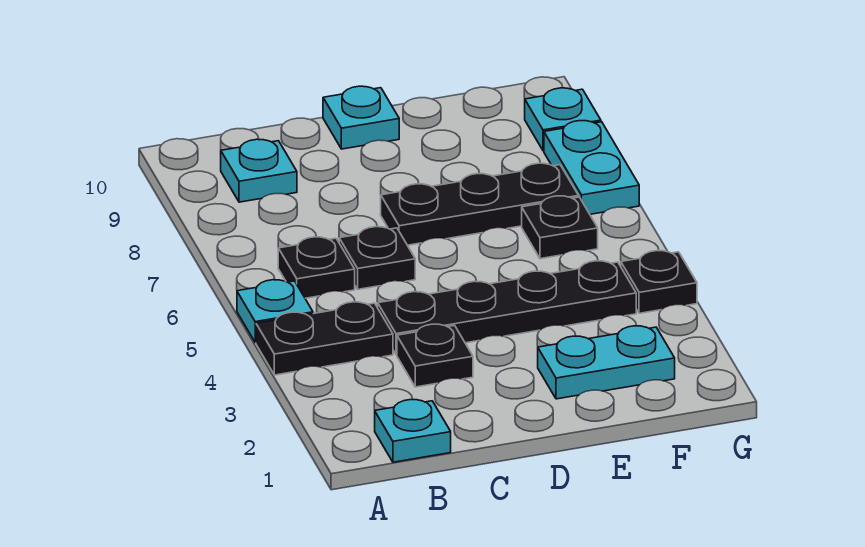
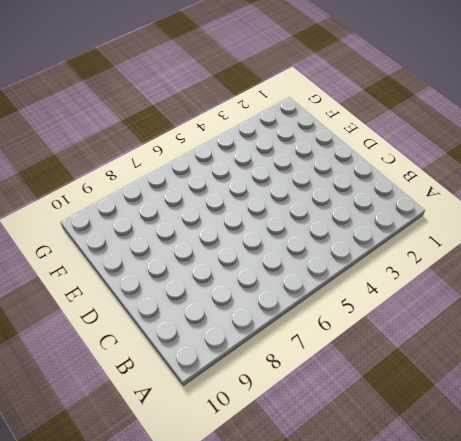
none -> black 1x2 plate [256,302,393,375]
none -> cyan 1x1 plate [237,280,313,343]
none -> cyan 1x1 plate [375,399,451,462]

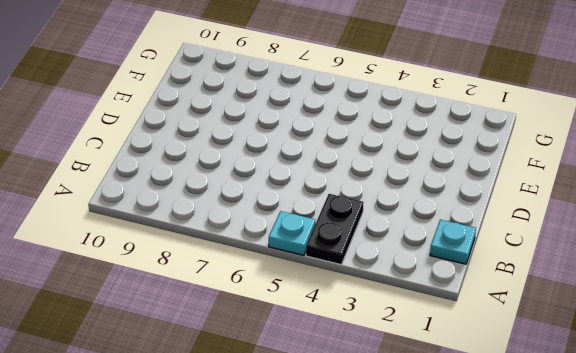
none -> black 1x1 plate [278,237,355,298]
none -> cyan 1x1 plate [221,139,297,202]
none -> black 1x1 plate [397,324,473,387]

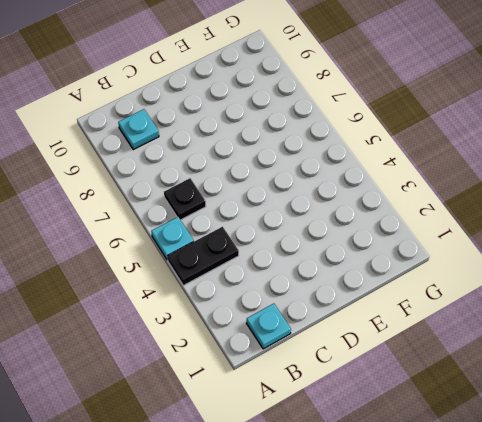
none -> black 1x1 plate [397,324,473,387]
none -> black 1x4 plate [378,261,636,354]
none -> black 1x1 plate [339,227,415,289]

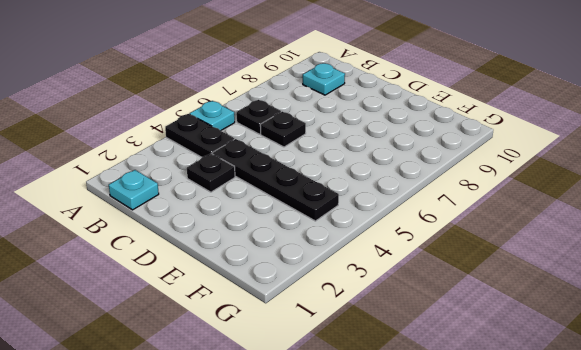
none -> black 1x3 plate [381,163,579,245]
none -> cyan 1x1 plate [323,86,399,149]
none -> cyan 1x2 plate [538,326,675,399]

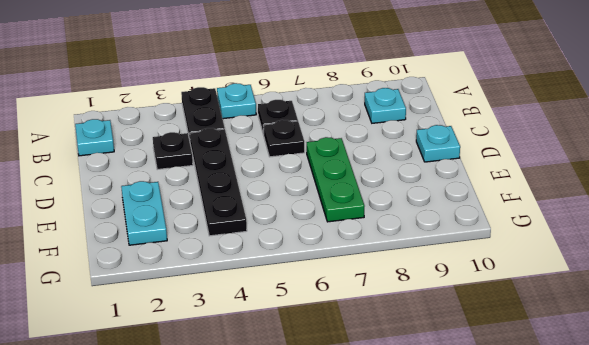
green 1x3 plate [307,137,365,222] -> black 1x3 plate [381,163,579,245]
none -> black 1x1 plate [522,196,598,259]
none -> black 1x1 plate [621,251,697,313]
none -> cyan 1x2 plate [544,121,639,214]

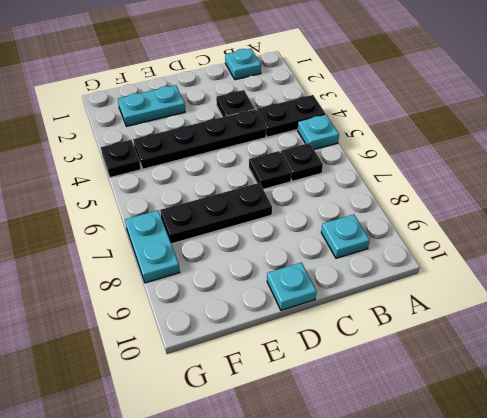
none -> black 1x1 plate [522,196,598,259]
none -> cyan 1x1 plate [525,88,601,151]

